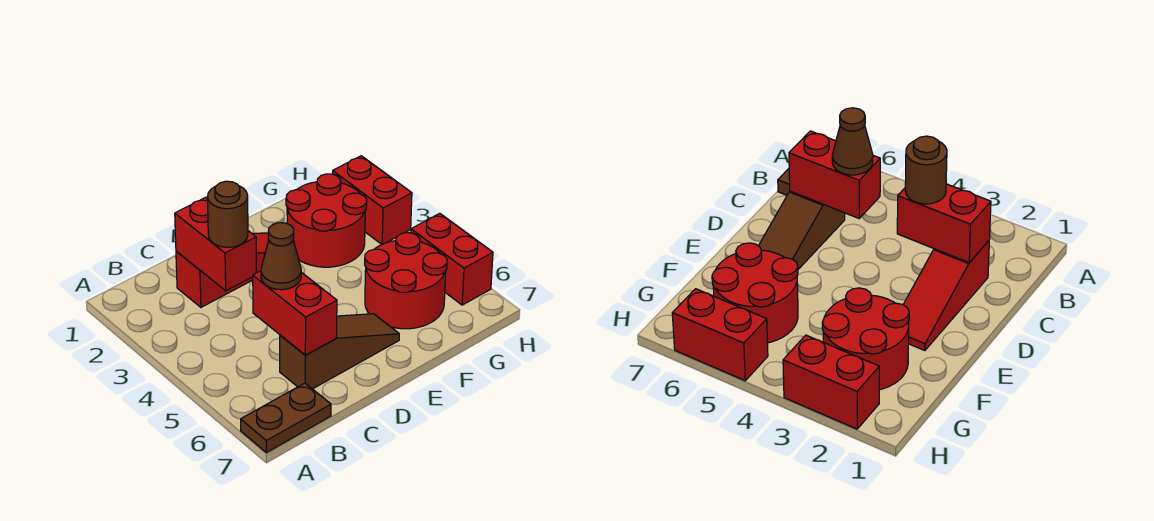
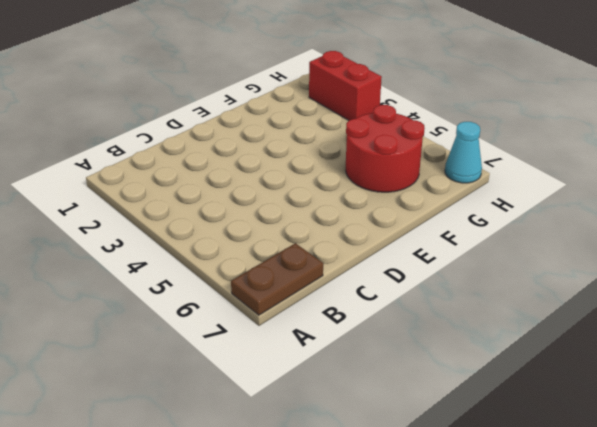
cyan 1x1 cone [445,122,482,183] -> none
none -> red 1x3 slope [176,233,269,307]
none -> brown 1x3 slope [280,314,399,389]

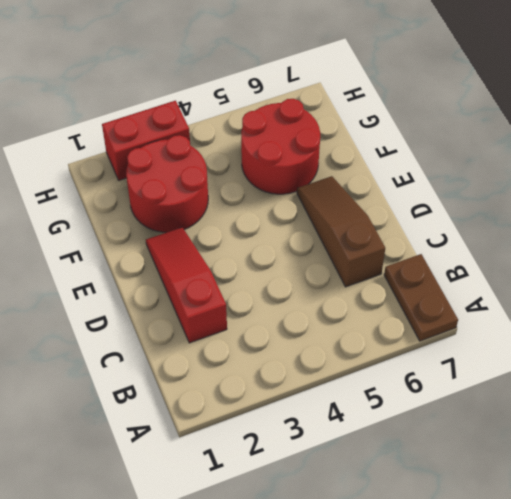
none -> red 1x2 brick [411,213,493,305]
none -> red 1x2 brick [175,197,256,291]

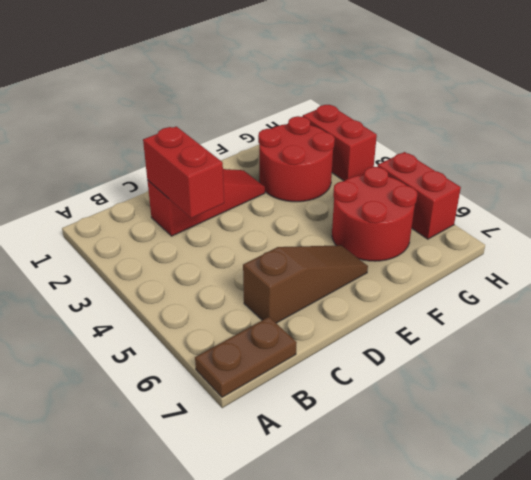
none -> red 1x2 brick [253,271,337,355]
none -> brown 1x1 round brick [207,181,248,247]

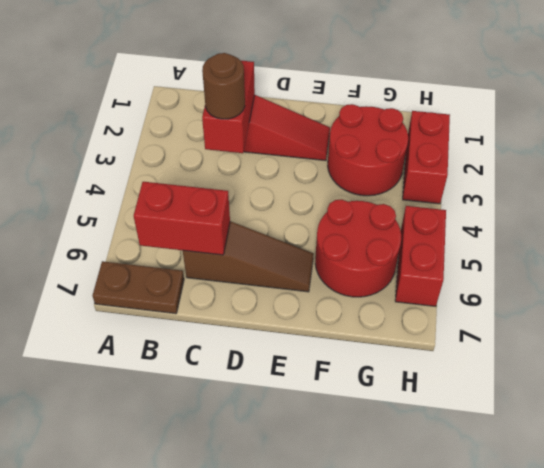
red 1x2 brick [134,182,230,255] -> red 1x2 brick turned to [253,271,337,355]
none -> brown 1x1 cone [261,223,301,290]

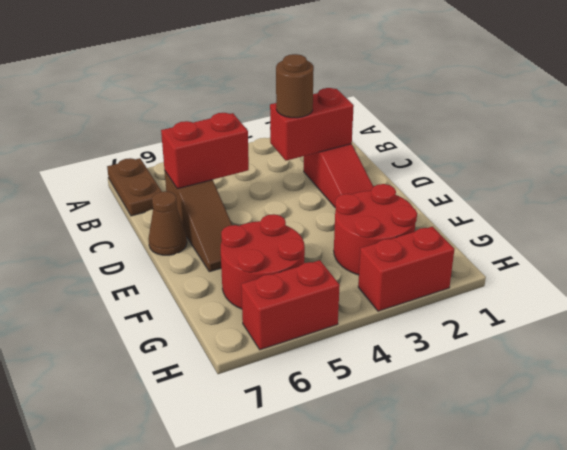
brown 1x1 cone [148,191,187,255] -> brown 1x1 cone moved to [261,223,301,290]

